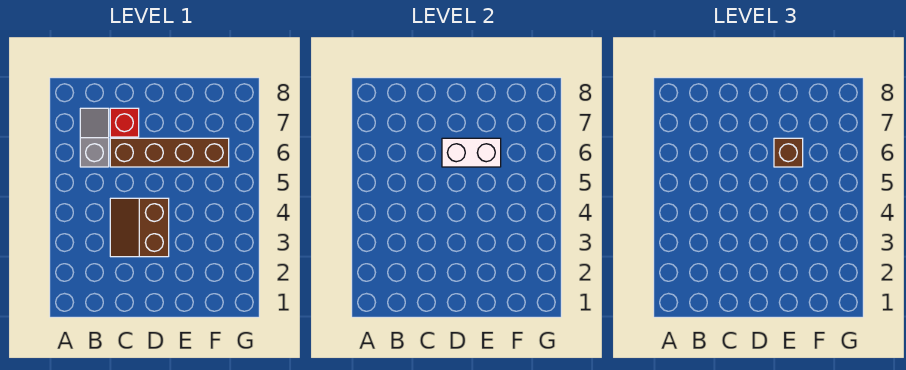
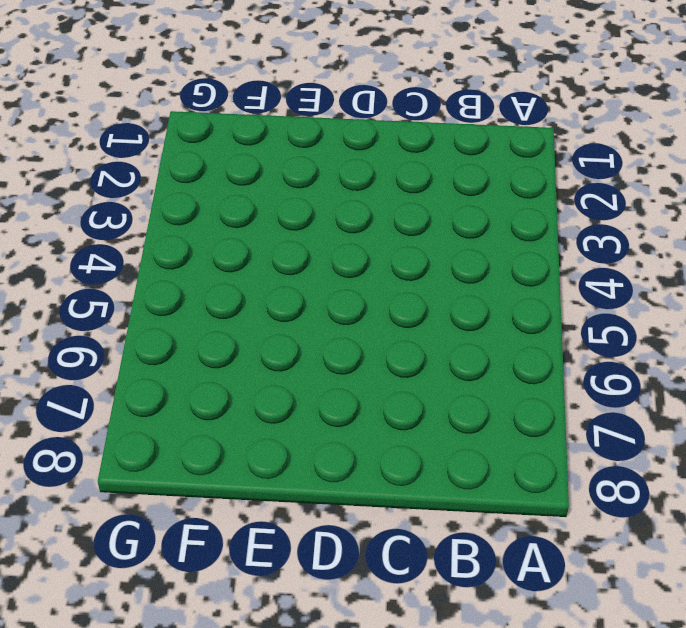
none -> grey 1x2 slope [80,108,109,167]
none -> brown 2x2 slope [110,198,169,257]

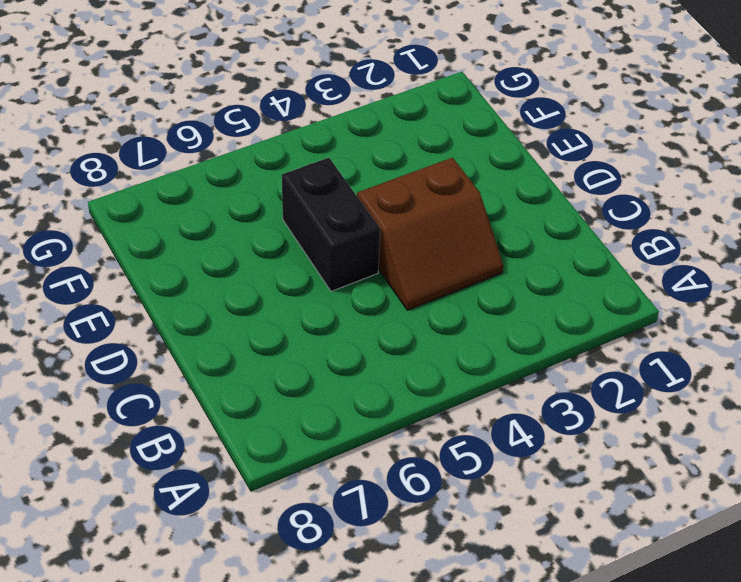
black 1x2 brick [282,158,380,291] -> none
none -> grey 1x2 slope [80,108,109,167]
none -> brown 1x4 brick [110,138,229,167]

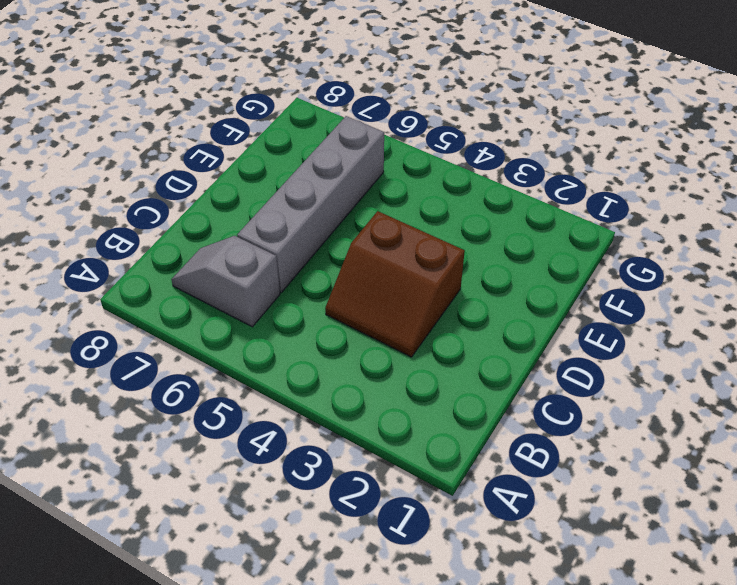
grey 1x4 brick [237,116,384,292] -> brown 1x4 brick [110,138,229,167]
none -> red 1x1 brick [110,108,139,137]
none -> white 1x2 brick [442,138,501,167]

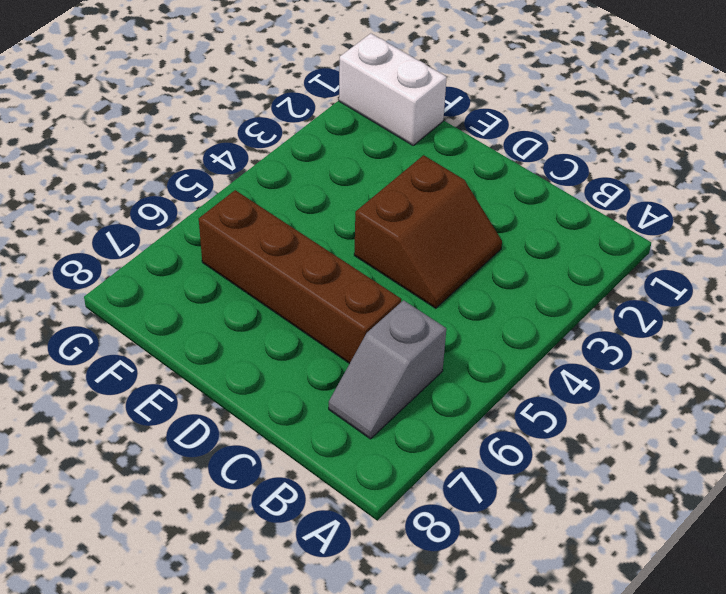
white 1x2 brick [339,33,447,145] -> white 1x2 brick moved to [442,138,501,167]
none -> red 1x1 brick [110,108,139,137]
none -> brown 1x1 brick [774,138,803,167]

